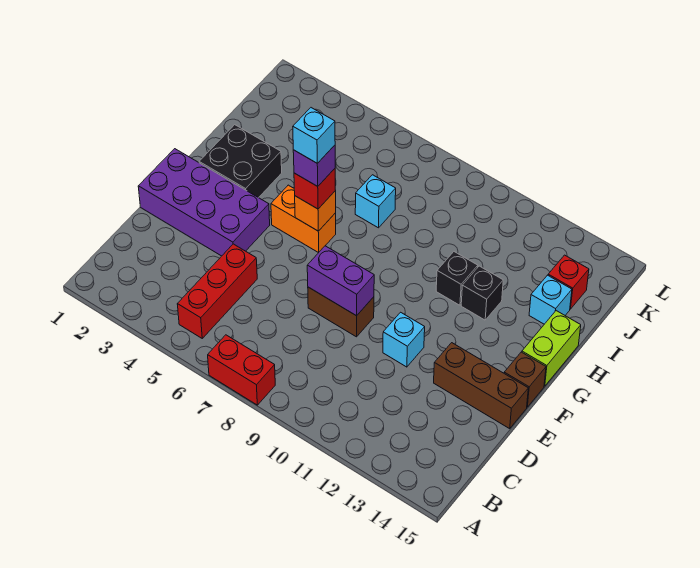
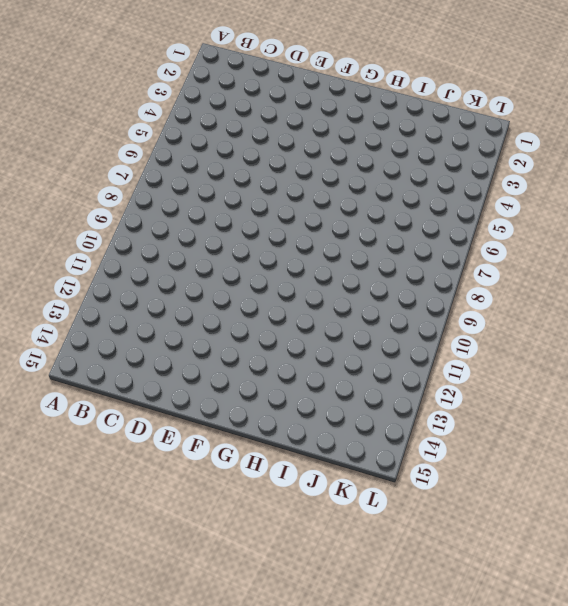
none -> red 1x2 brick [208,335,275,405]
none -> red 1x3 brick [177,244,257,338]
none -> purple 2x4 brick [138,149,270,256]

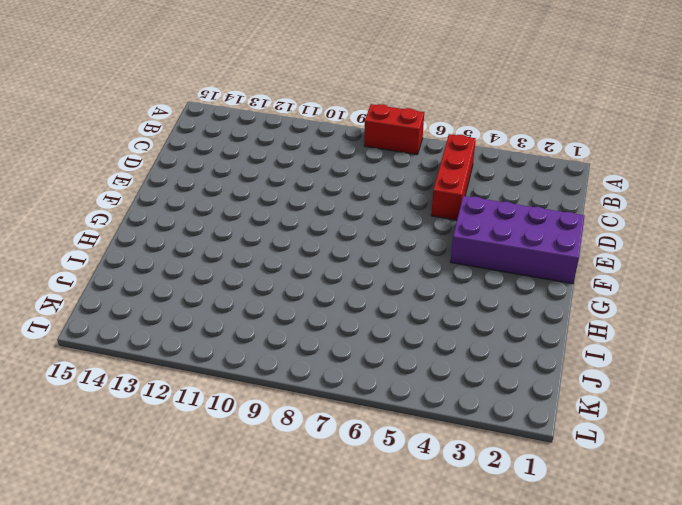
none -> brown 1x2 brick [308,287,374,337]
none -> cyan 1x1 brick [383,312,425,367]
none -> brown 1x3 brick [434,343,528,429]

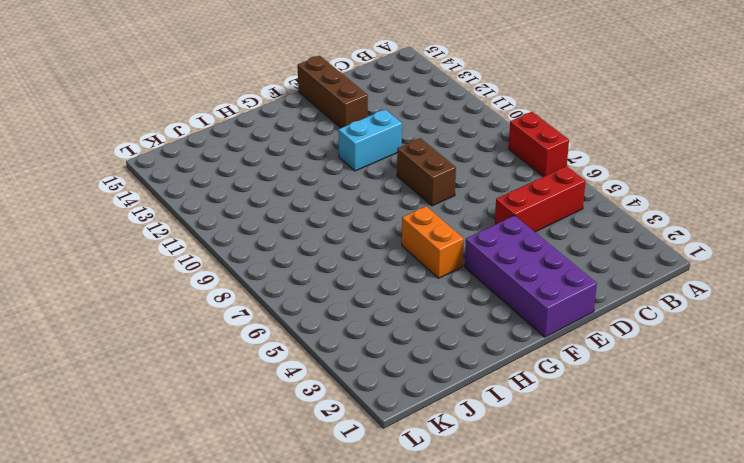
cyan 1x2 brick [338,110,402,171] -> cyan 1x1 brick [383,312,425,367]
none -> brown 1x1 brick [504,352,546,407]
none -> black 2x2 brick [199,125,282,198]
none -> lime 1x2 brick [522,311,581,386]

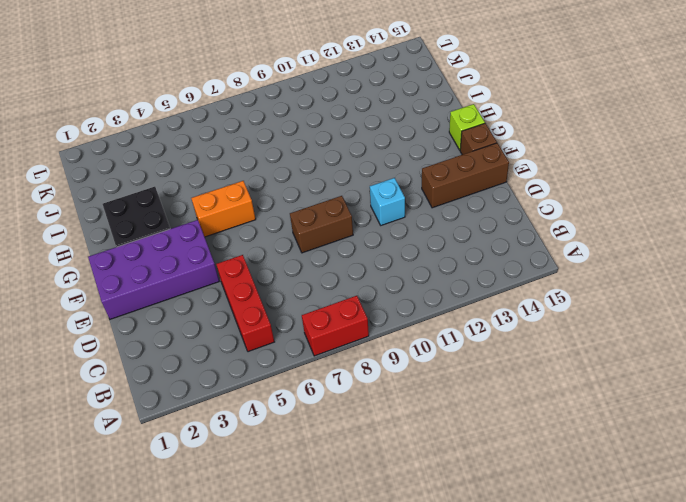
lime 1x1 brick [449,104,485,150] -> lime 1x2 brick [522,311,581,386]
none -> black 1x1 brick [436,252,478,305]
none -> black 1x1 brick [461,266,503,320]
none -> cyan 1x1 brick [355,175,396,228]

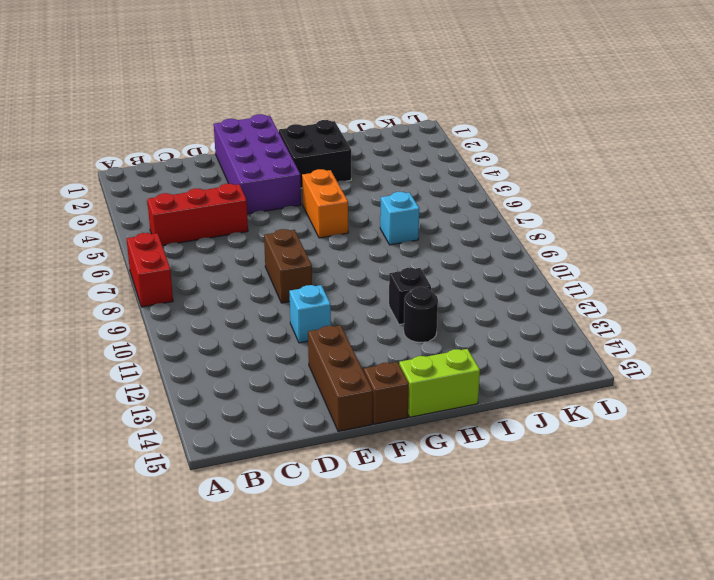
black 1x1 round brick [404,287,438,342] -> black 1x1 brick [461,266,503,320]
none -> cyan 1x1 brick [529,275,572,324]
none -> red 1x1 brick [548,255,589,309]
none -> purple 1x2 brick [307,246,374,316]

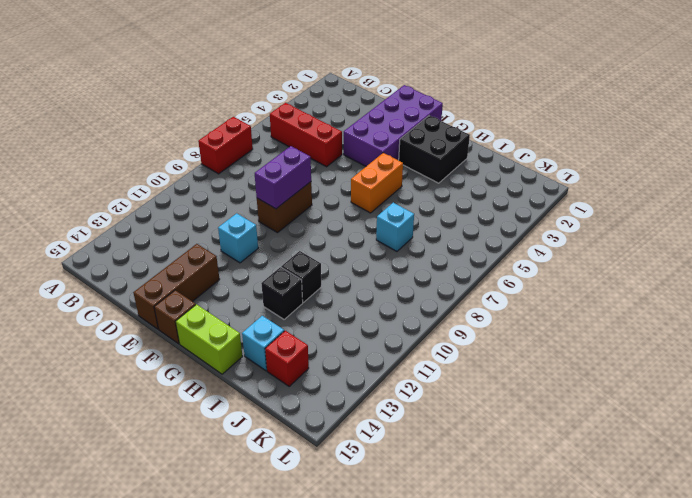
none -> orange 1x1 brick [295,191,336,231]
none -> red 1x1 brick [294,169,335,209]
none -> purple 1x1 brick [293,145,335,186]

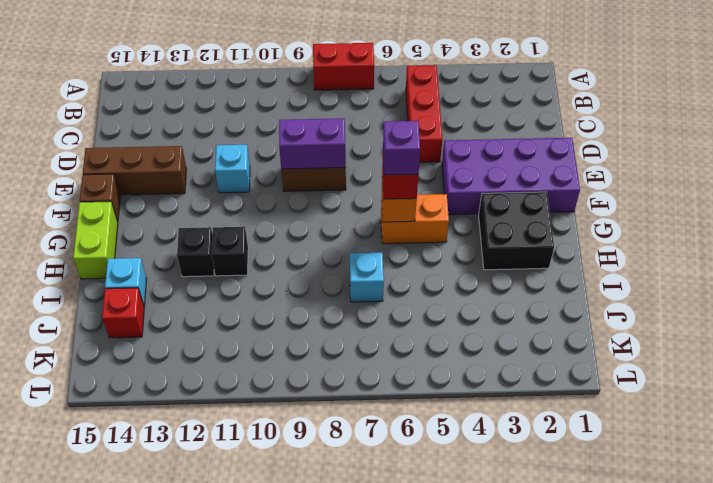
none -> cyan 1x1 brick [293,108,335,163]

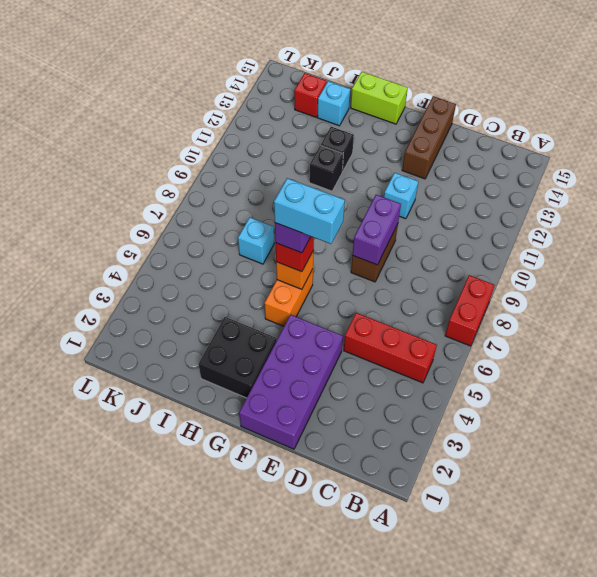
cyan 1x2 brick [274,178,345,244] -> cyan 1x1 brick [293,108,335,163]
none -> brown 1x1 brick [504,352,546,407]

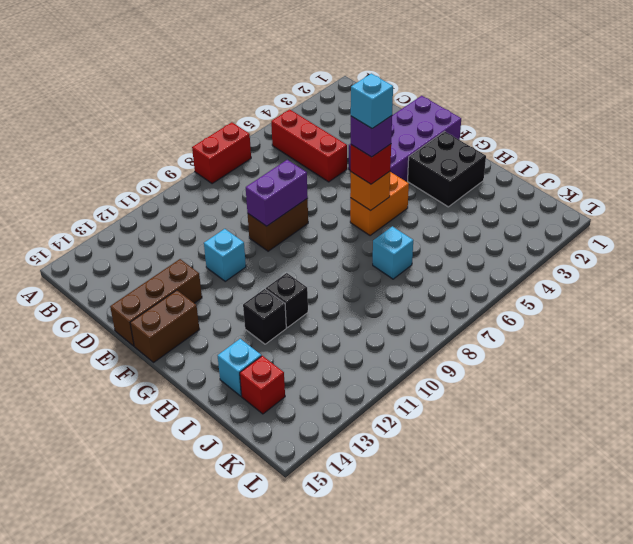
brown 1x2 brick [130,290,199,362] -> brown 1x1 brick [504,352,546,407]
none -> lime 1x2 brick [522,311,581,386]

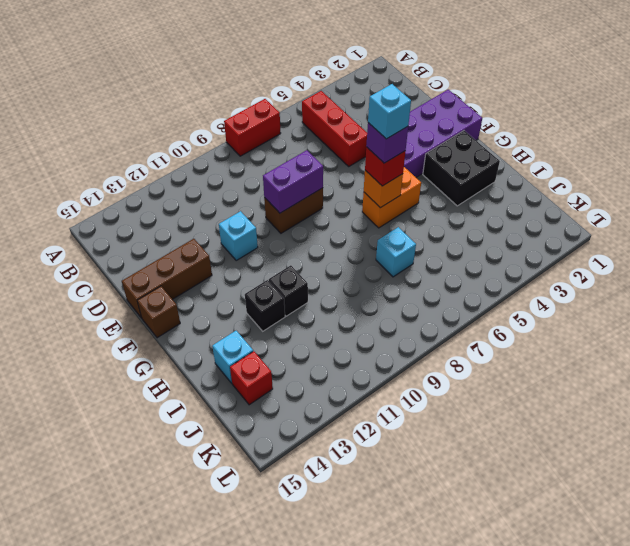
none -> lime 1x2 brick [522,311,581,386]

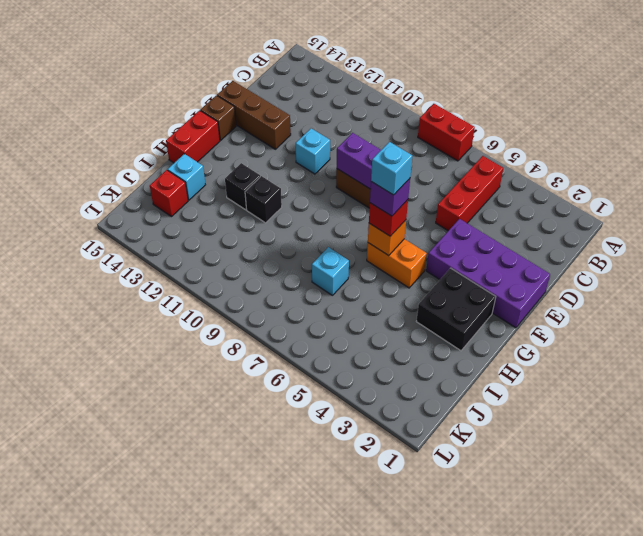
red 1x2 brick [166,110,220,163] -> lime 1x2 brick [522,311,581,386]

